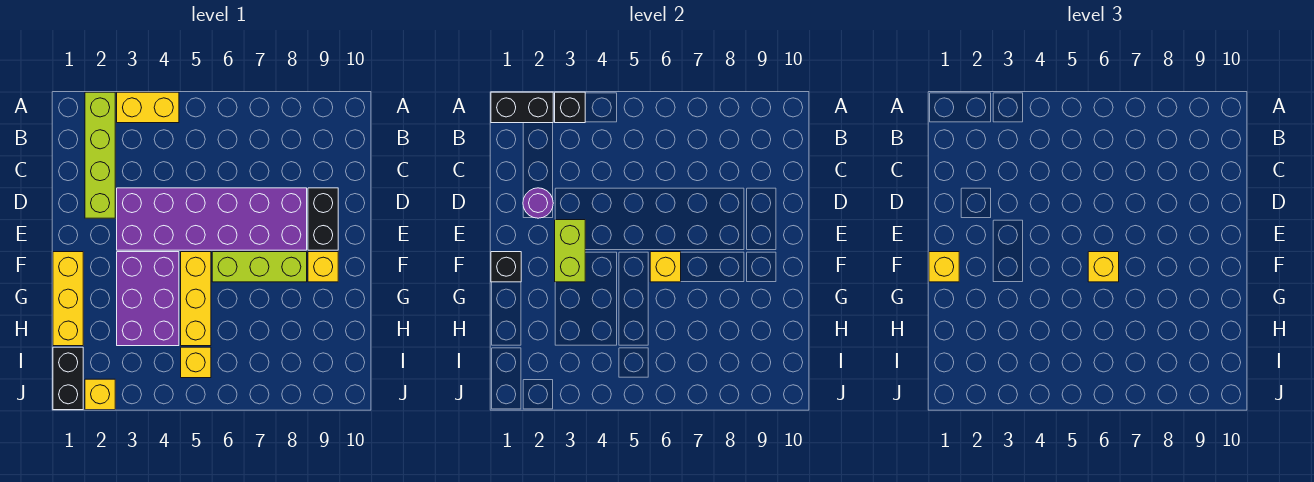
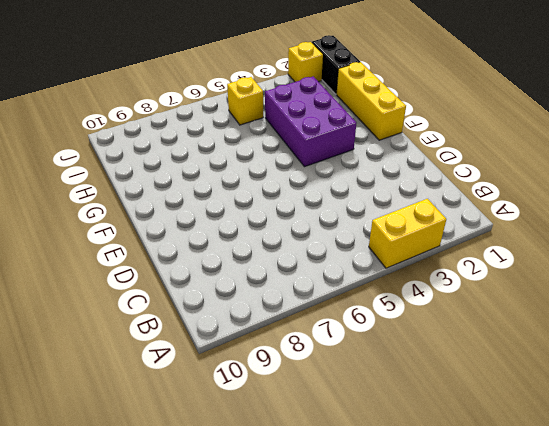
none -> lime 1x4 brick [85,92,115,218]
none -> purple 2x6 brick [117,188,307,250]
none -> black 1x2 brick [308,188,338,250]

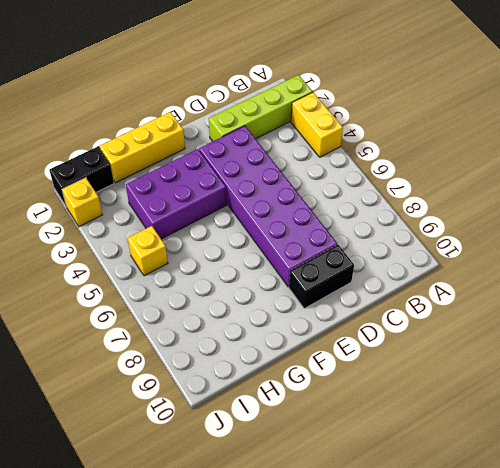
none -> yellow 1x3 brick [181,252,211,346]
none -> lime 1x3 brick [212,252,307,282]
none -> yellow 1x1 brick [308,252,338,282]

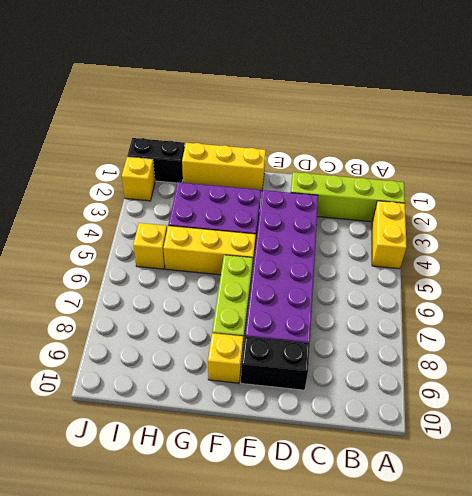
none -> black 1x2 brick [491,92,553,123]
none -> black 1x1 brick [555,92,585,123]
none -> purple 1x1 round brick [523,188,553,218]

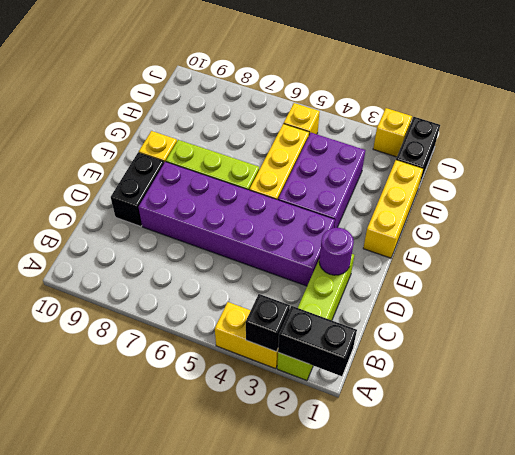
none -> lime 1x2 brick [555,220,585,282]
none -> black 1x1 brick [491,252,521,282]
none -> yellow 1x1 brick [650,252,681,282]

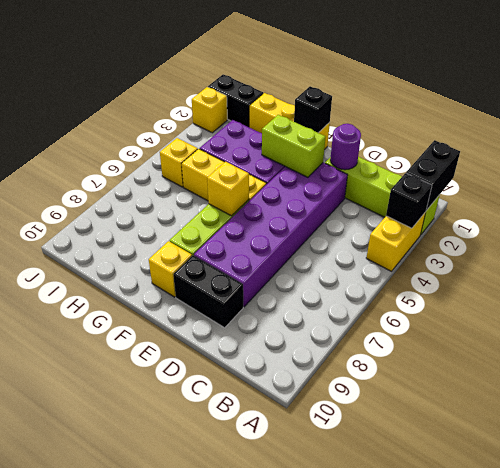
none -> yellow 1x1 brick [929,252,959,282]
none -> yellow 1x1 brick [1088,252,1119,282]

